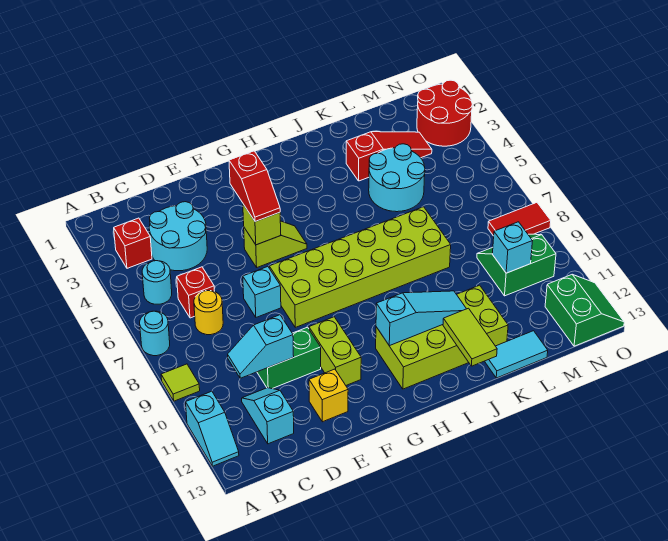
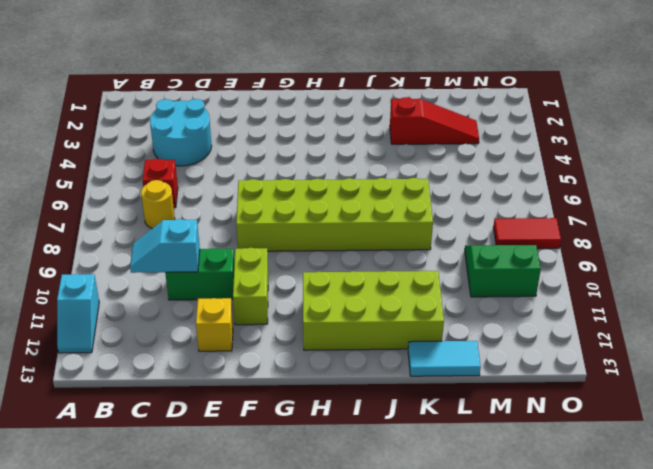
none -> cyan 1x1 round brick [140,311,170,356]
none -> lime 1x1 tile [161,364,200,401]
none -> red 1x1 brick [114,218,152,268]

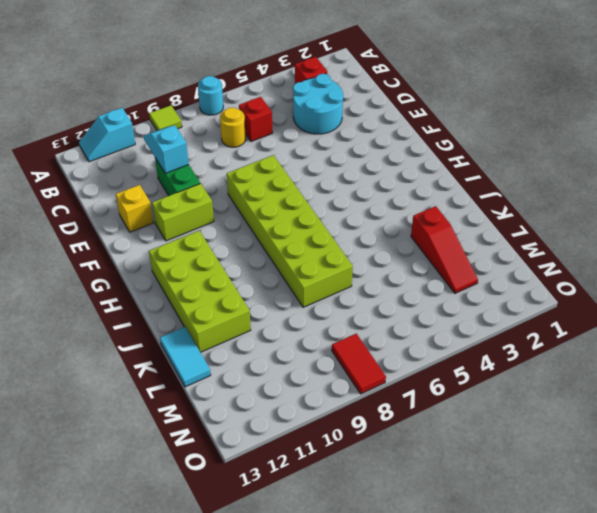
none -> cyan 1x1 round brick [142,261,172,304]
none -> cyan 1x2 slope [242,388,294,444]
none -> cyan 1x1 brick [243,267,281,317]

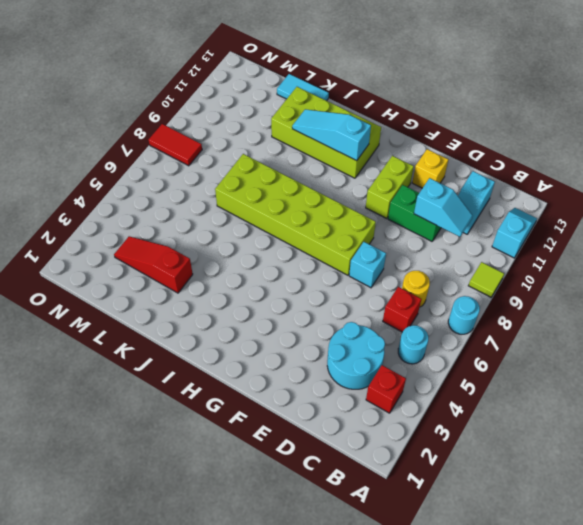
none -> lime 1x2 slope [244,221,307,267]
none -> cyan 2x2 round brick [369,144,425,212]
none -> green 2x2 slope [477,234,556,296]

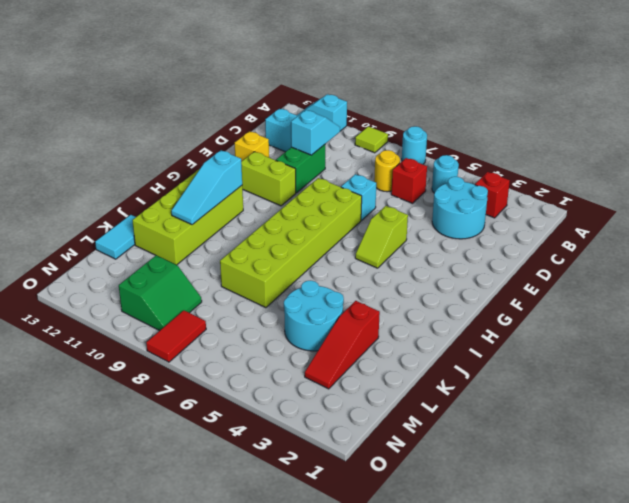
none -> red 2x2 round brick [417,80,472,146]
none -> green 2x2 slope [545,275,624,346]
none -> lime 1x1 brick [243,204,281,245]

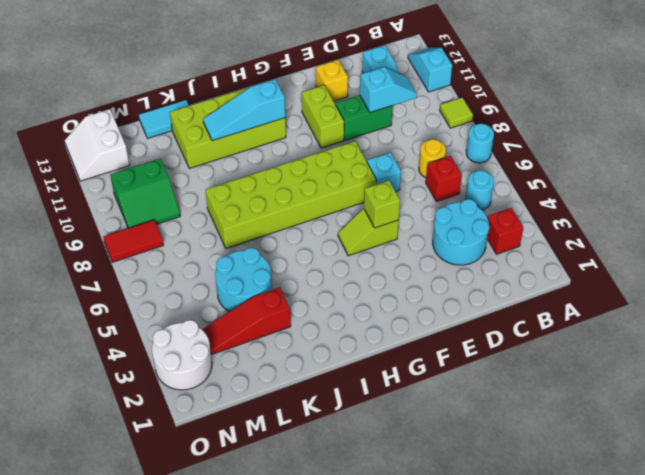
white 2x2 round brick [152,320,212,390] -> red 2x2 round brick [417,80,472,146]
white 2x2 slope [65,109,129,181] -> green 2x2 slope [545,275,624,346]
none -> lime 1x2 tile [443,308,497,366]
none -> cyan 1x1 brick [492,222,532,273]
none -> red 1x2 slope [229,151,280,222]

